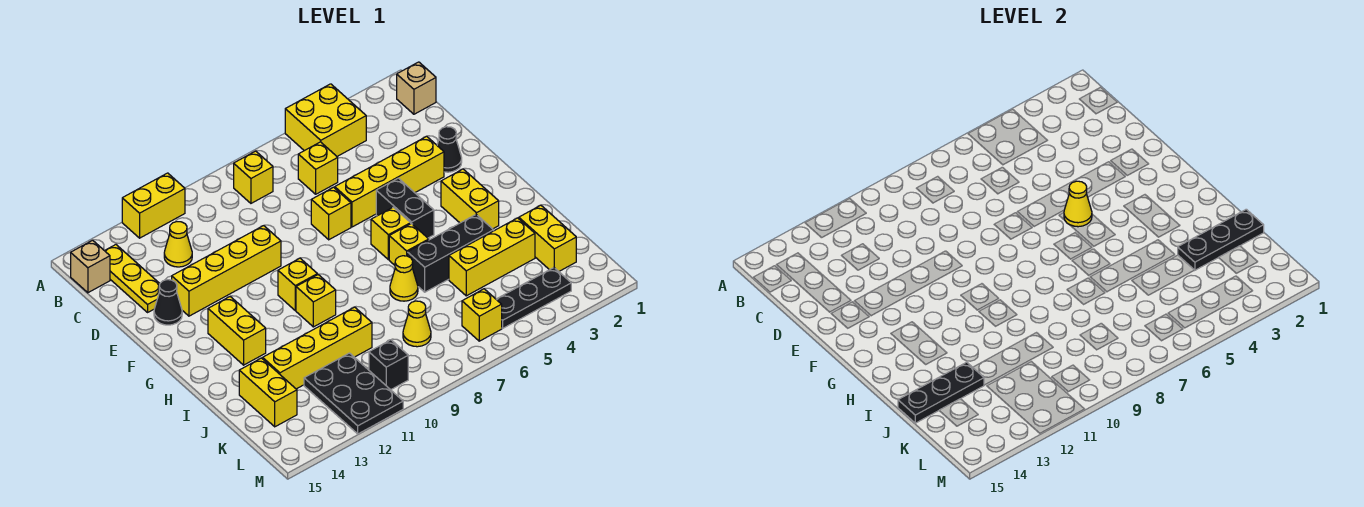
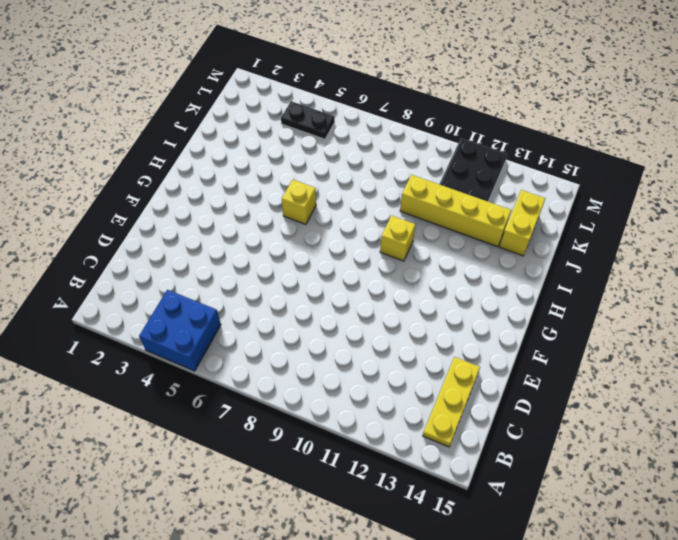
blue 2x2 brick [139,290,221,371] -> yellow 2x2 brick [285,84,366,156]
black 1x2 plate [281,101,335,139] -> black 1x3 plate [496,268,571,328]
none -> yellow 1x2 brick [122,173,185,238]
none -> tan 1x1 brick [397,62,436,114]
none -> yellow 1x1 brick [234,151,273,203]
none -> tan 1x1 brick [71,240,110,293]

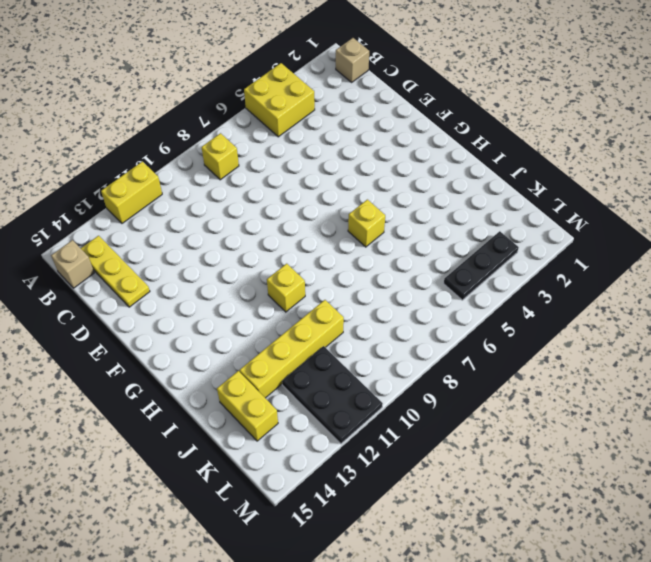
none -> yellow 1x1 brick [298,142,338,194]
none -> yellow 1x1 cone [164,222,192,267]
none -> black 1x1 cone [437,127,462,172]
none -> yellow 1x4 brick [335,136,444,227]

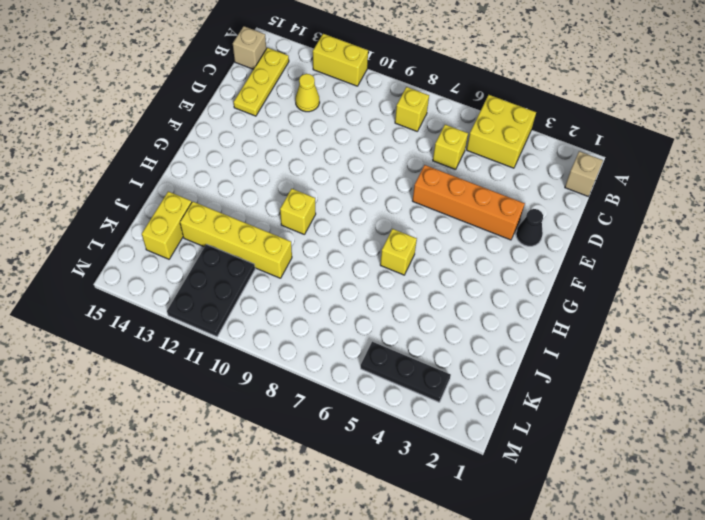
orange 1x4 brick [412,165,525,240] -> yellow 1x4 brick [335,136,444,227]
none -> yellow 1x1 brick [311,187,351,240]
none -> yellow 1x4 brick [172,226,281,316]
none -> black 1x1 cone [154,280,182,325]
none -> black 1x2 brick [376,178,434,238]

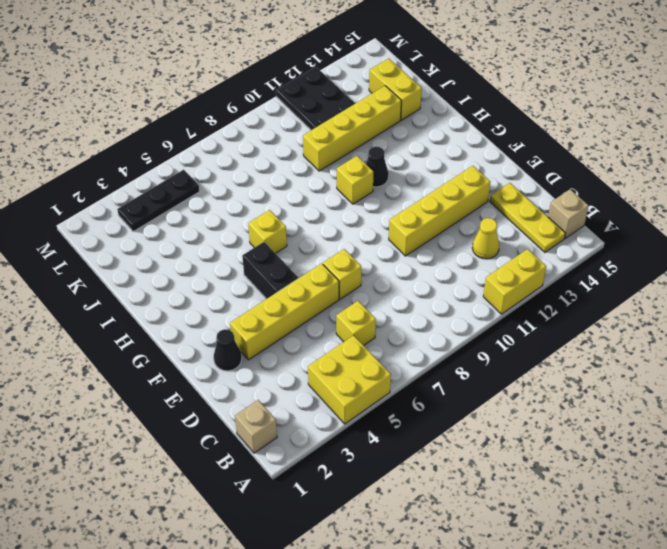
black 1x1 cone [366,147,389,187] -> black 1x1 cone moved to [154,280,182,325]
none -> yellow 1x1 brick [234,151,273,203]
none -> yellow 1x2 brick [441,169,499,229]
none -> yellow 1x1 brick [371,207,411,260]
none -> yellow 1x1 brick [278,258,317,310]

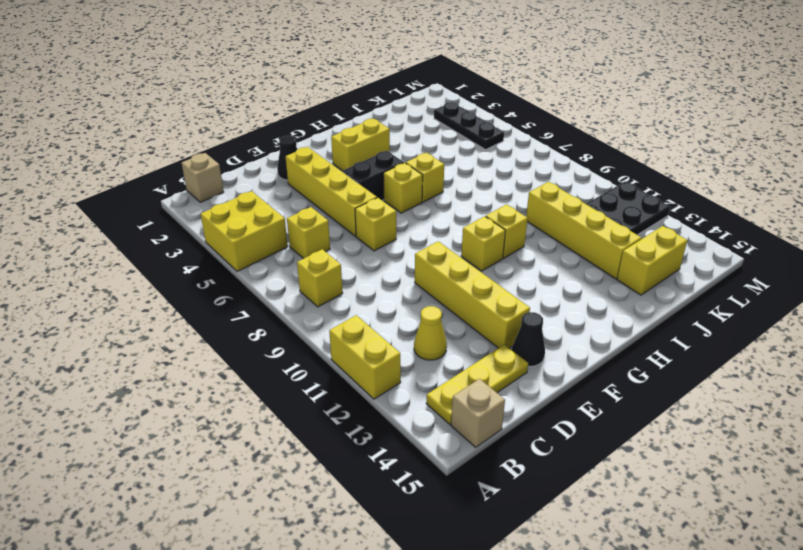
none -> yellow 1x2 brick [208,297,266,365]
none -> black 1x3 brick [407,215,494,292]
none -> yellow 1x1 cone [390,256,418,301]
none -> yellow 1x2 brick [519,205,576,271]

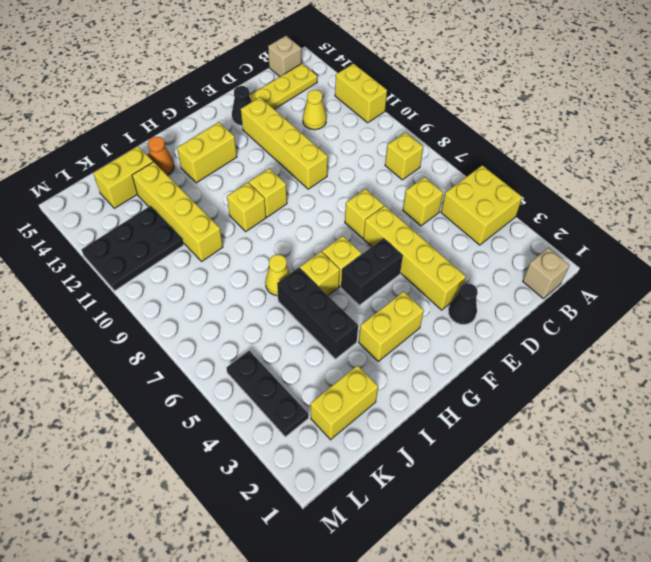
orange 1x1 cone [148,137,174,175] -> none
none -> yellow 1x3 brick [449,218,535,296]
none -> yellow 1x1 cone [403,301,431,347]
none -> yellow 1x1 brick [462,289,502,341]
none -> black 1x1 brick [369,340,408,390]

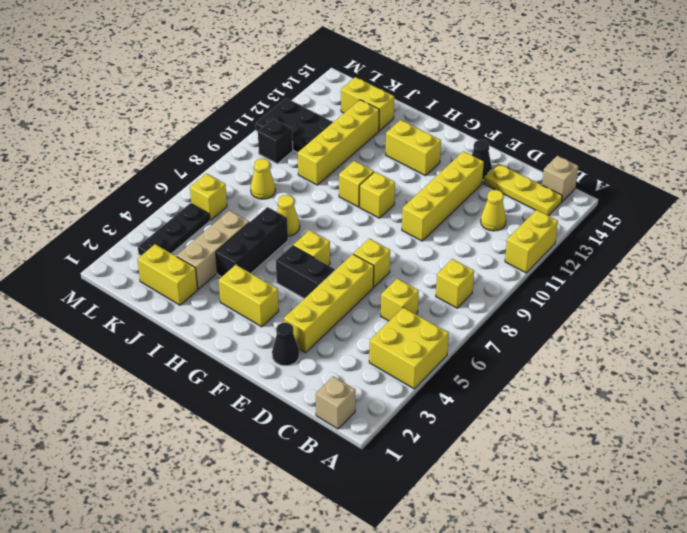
tan 1x3 brick [177,210,249,289] -> yellow 1x3 brick [449,218,535,296]
none -> yellow 1x1 brick [389,223,429,265]
none -> yellow 1x1 cone [1064,181,1092,227]
none -> black 1x3 plate [1178,209,1264,270]
none -> black 1x3 plate [898,362,984,423]

